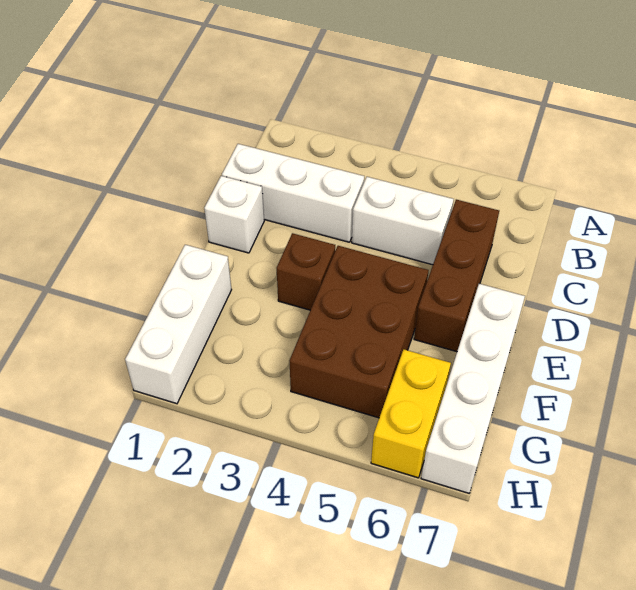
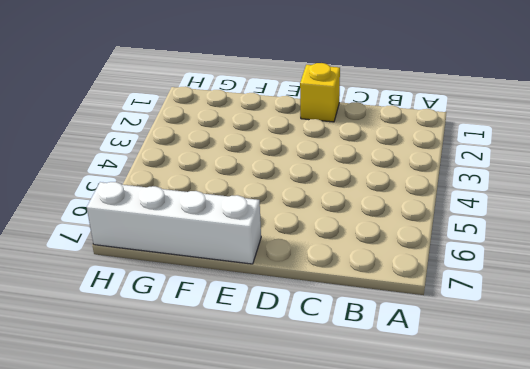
yellow 1x1 brick [300,63,340,122] -> white 1x1 brick [204,176,264,253]
none -> white 1x3 brick [222,144,364,242]
none -> white 1x2 brick [352,177,454,265]

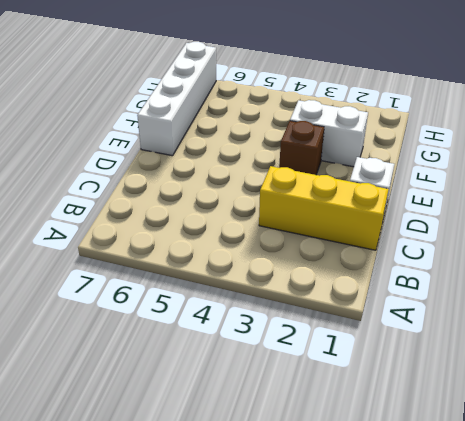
yellow 1x3 brick [259,166,389,250] -> white 1x3 brick [222,144,364,242]
white 1x2 brick [290,100,368,167] -> white 1x2 brick moved to [352,177,454,265]
none -> brown 1x3 brick [414,200,499,352]
none -> brown 2x3 brick [289,246,429,418]

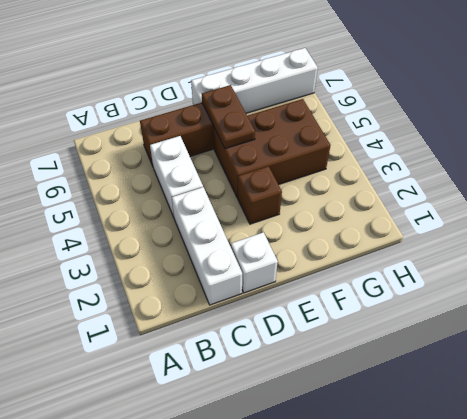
brown 1x2 plate [202,85,255,149] -> none
none -> white 1x3 brick [125,245,232,404]
none -> yellow 1x2 brick [371,350,451,478]

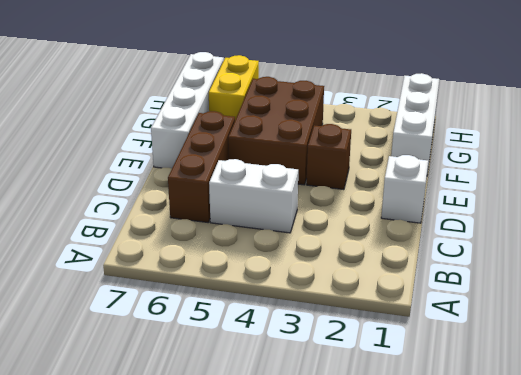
none -> white 1x3 brick [222,144,364,242]

